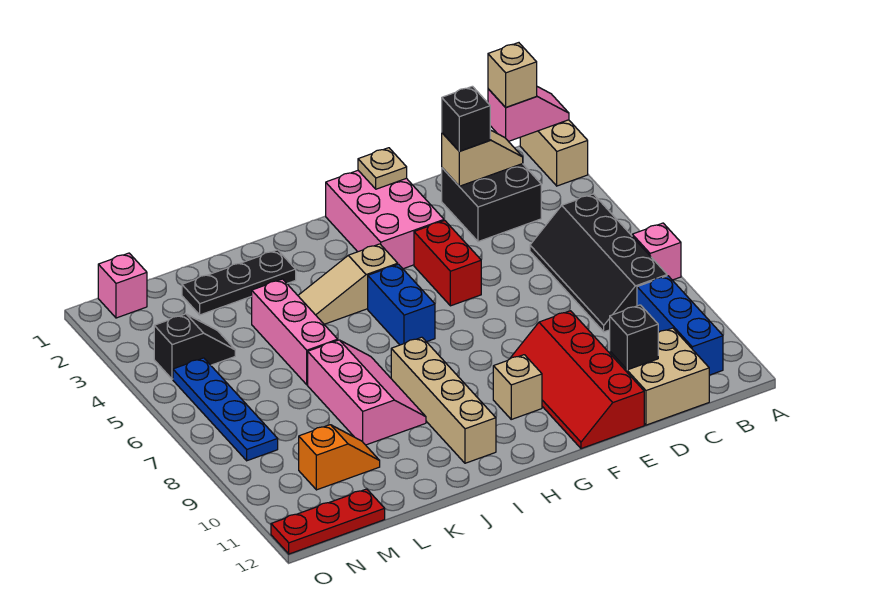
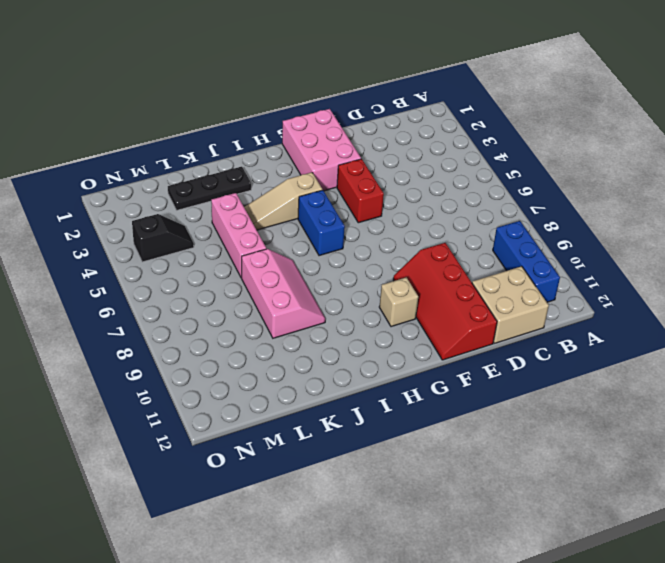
none -> tan 1x2 brick [520,120,588,186]
none -> pink 1x1 brick [632,223,681,280]
none -> black 2x4 slope [530,194,667,332]

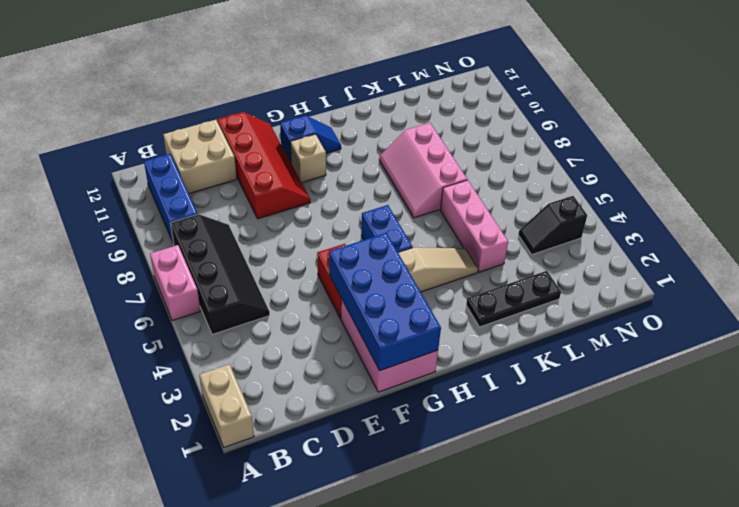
pink 1x2 brick [150,245,200,321] -> pink 1x1 brick [632,223,681,280]
blue 2x4 brick [329,233,441,371] -> tan 1x1 plate [358,148,407,189]
blue 1x2 slope [280,115,341,162] -> none
none -> black 2x2 brick [442,164,541,242]
none -> tan 1x4 brick [391,337,496,463]
none -> orange 1x2 slope [299,425,380,490]

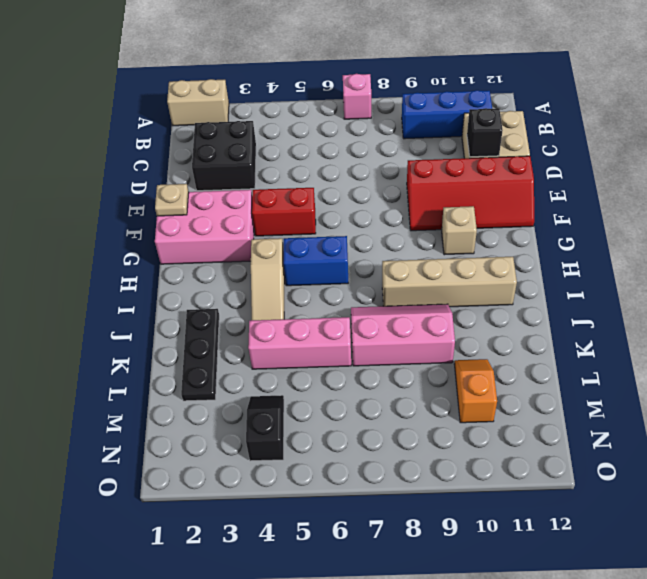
none -> black 2x4 slope [530,194,667,332]
none -> red 1x3 plate [271,489,385,554]
none -> pink 1x1 brick [98,253,147,318]

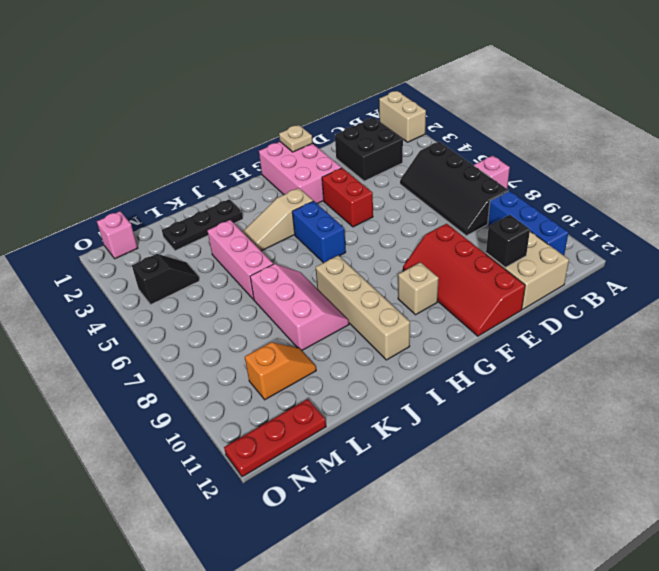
none -> blue 1x4 plate [173,358,278,461]
none -> pink 1x2 slope [488,87,569,141]
none -> tan 1x2 slope [442,130,523,186]

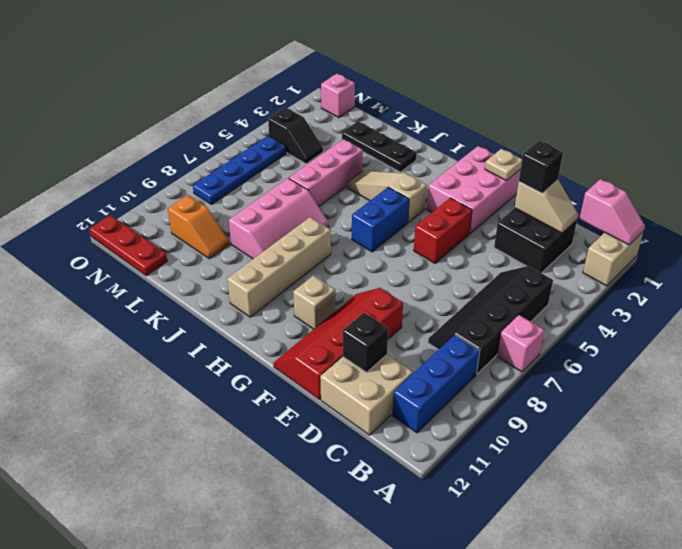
none -> tan 1x1 brick [488,43,537,107]

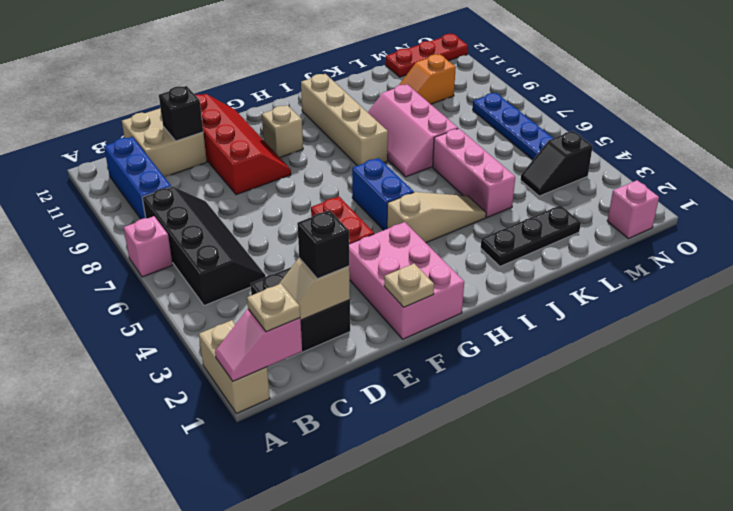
tan 1x1 plate [247,284,300,332] -> tan 1x1 brick [488,43,537,107]

